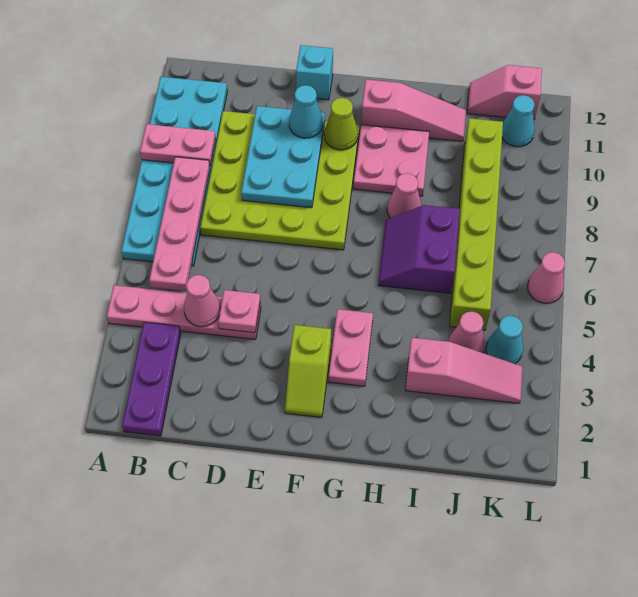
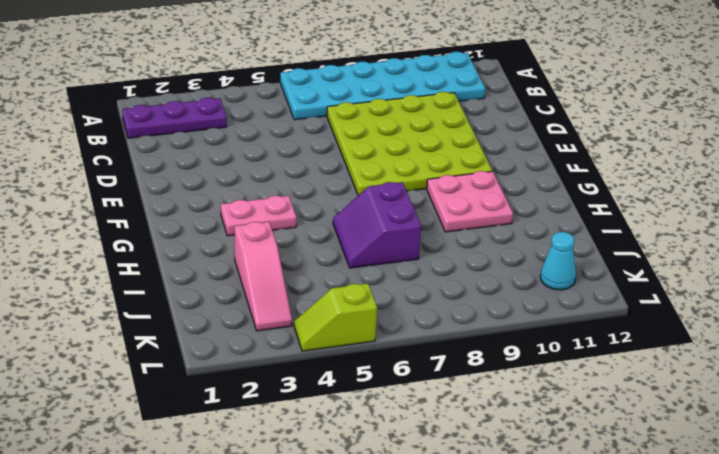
purple 2x2 slope [333,182,421,268] -> purple 2x2 slope turned to [378,205,460,293]
lime 1x2 slope [294,283,377,351] -> lime 1x2 slope moved to [285,325,331,417]
none -> pink 1x4 plate [107,285,261,339]
none -> cyan 1x1 brick [296,45,333,100]
none -> pink 1x3 slope [361,79,466,141]

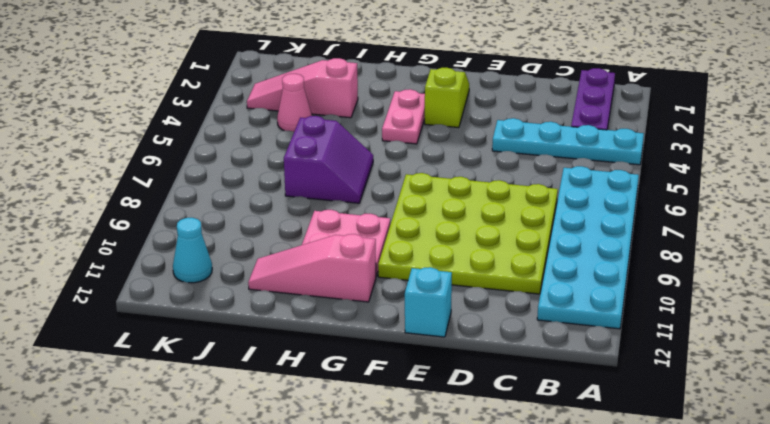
cyan 1x4 plate [492,118,644,165] -> pink 1x4 plate [107,285,261,339]
none -> pink 1x1 cone [387,173,421,218]
none -> lime 1x6 brick [450,118,503,330]
none -> pink 1x2 slope [467,65,542,120]

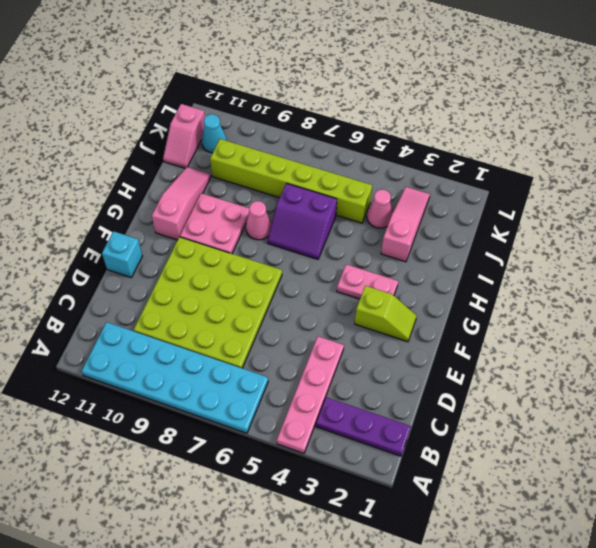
none -> cyan 1x1 cone [486,316,523,364]
none -> pink 1x1 cone [528,252,565,303]
none -> pink 1x2 plate [140,124,216,166]

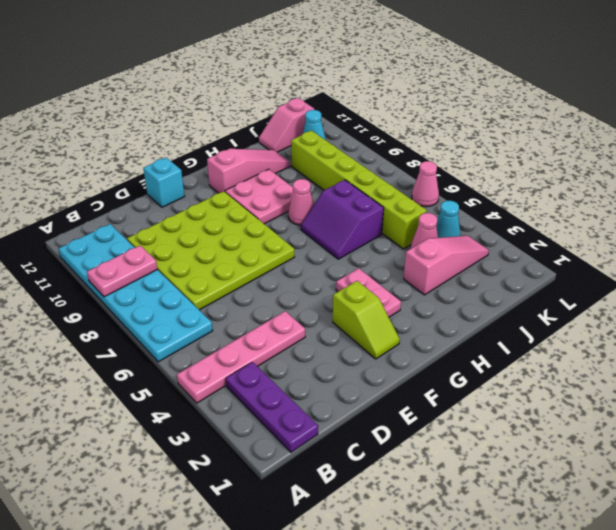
none -> pink 1x4 plate [149,157,210,291]
none -> pink 1x1 cone [184,275,220,327]
none -> pink 1x1 plate [218,290,260,333]

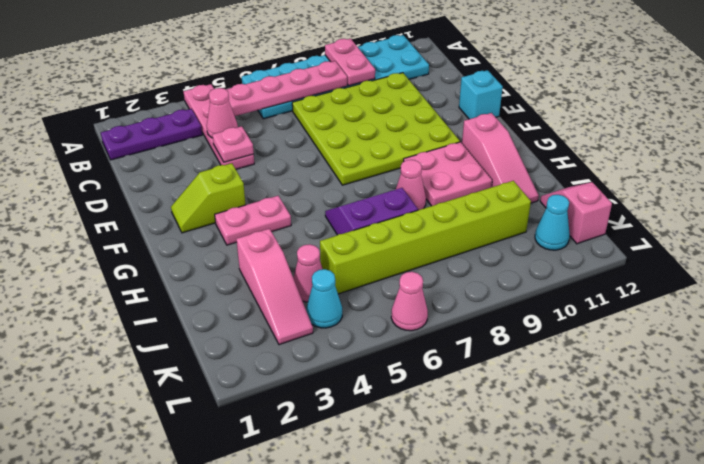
none -> cyan 2x3 plate [241,106,325,208]
none -> lime 1x1 cone [324,98,358,150]
none -> cyan 1x1 cone [289,85,323,138]

